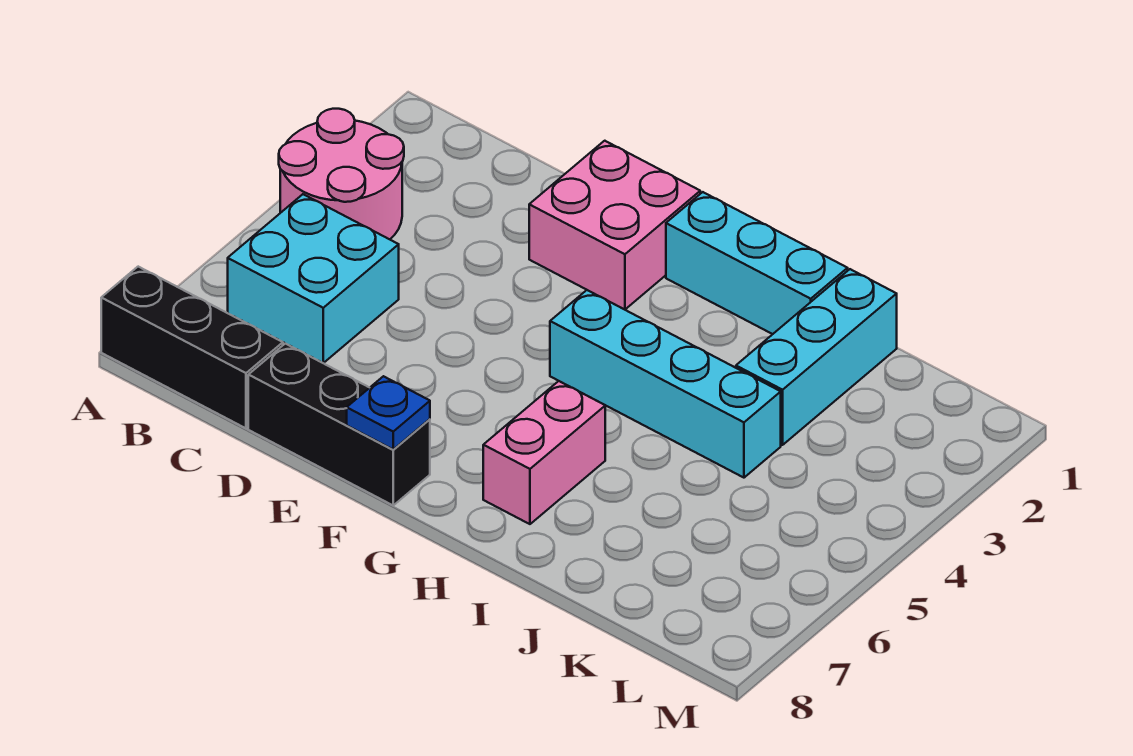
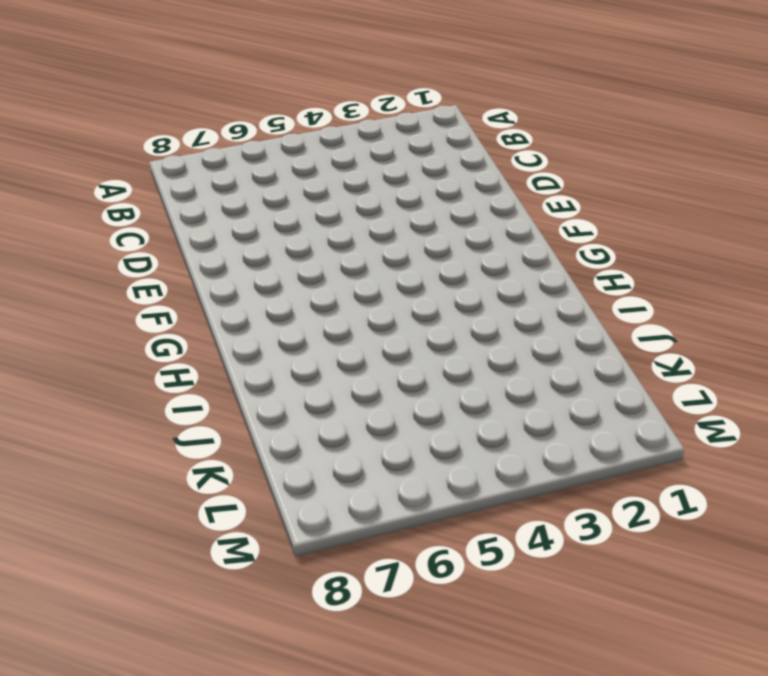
none -> pink 2x2 round brick [279,109,404,239]
none -> black 1x3 brick [101,267,283,428]

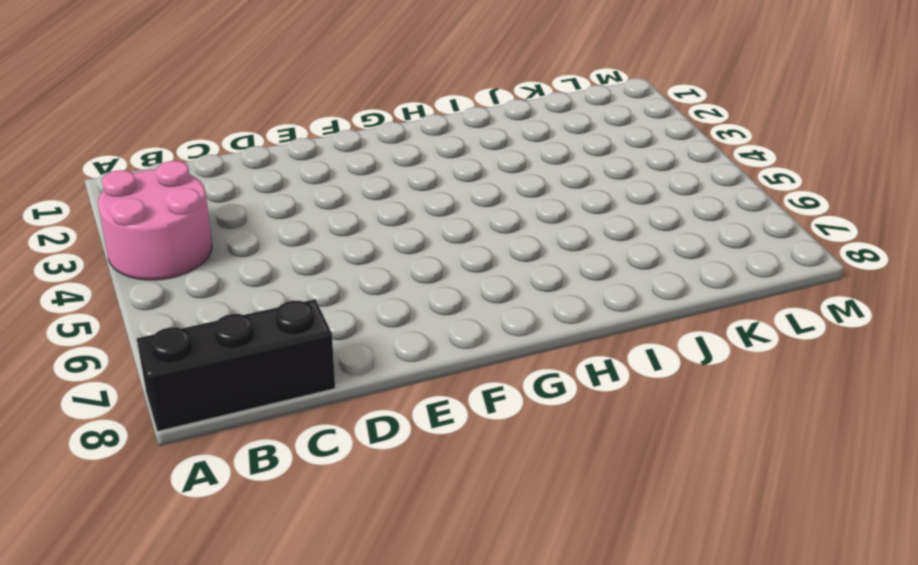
none -> cyan 2x2 brick [228,194,399,363]
none -> black 1x3 brick [248,344,430,505]

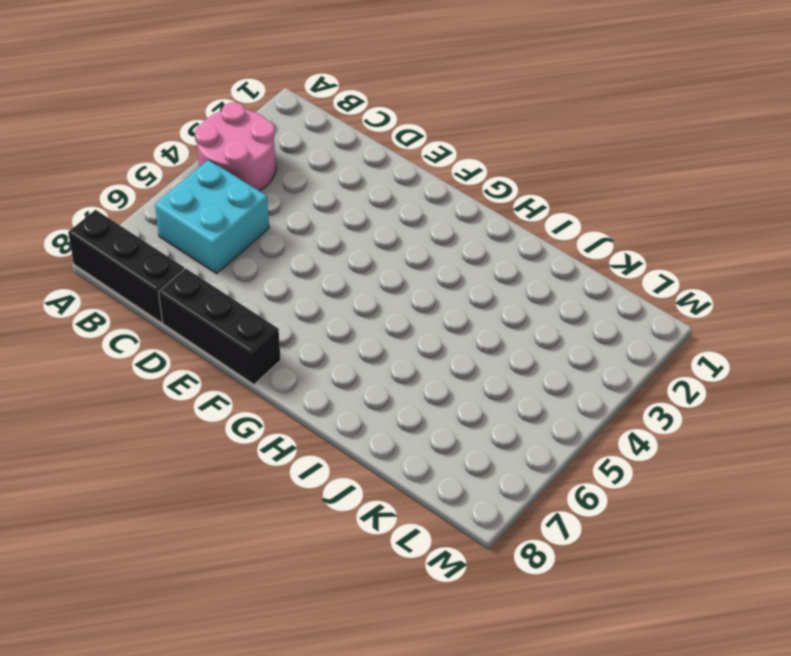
none -> pink 2x2 brick [529,141,700,310]
none -> cyan 1x3 brick [666,192,848,334]

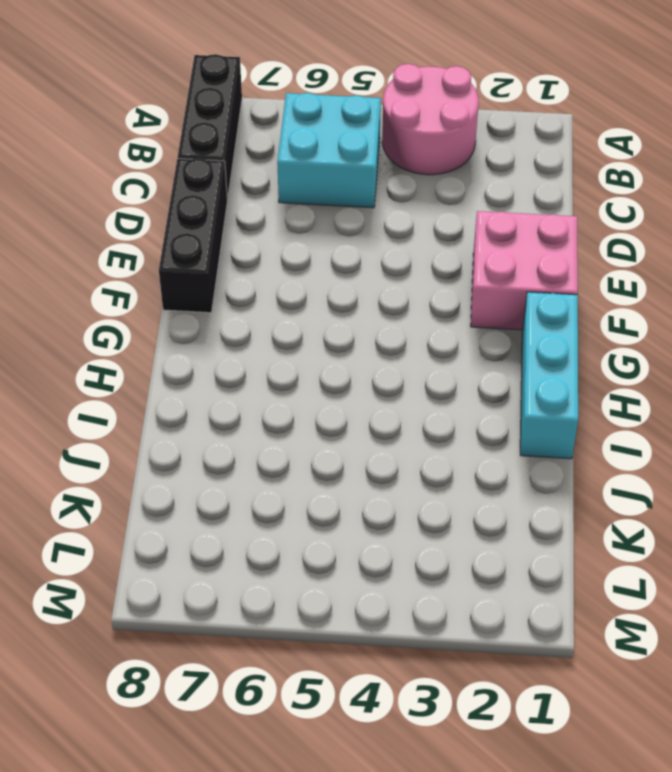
none -> cyan 1x4 brick [550,290,781,478]
none -> pink 1x2 brick [483,381,605,524]

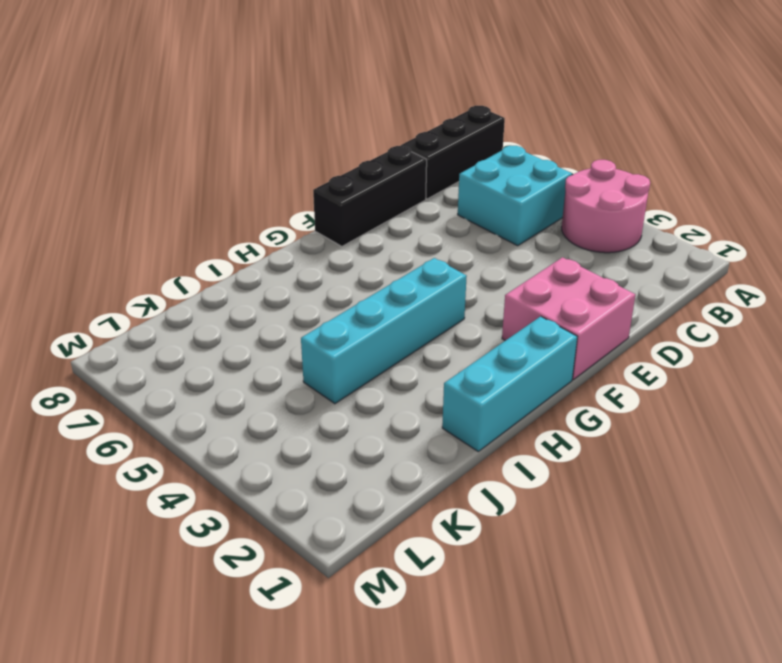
none -> pink 1x2 brick [483,381,605,524]
none -> cyan 1x3 brick [736,269,897,445]

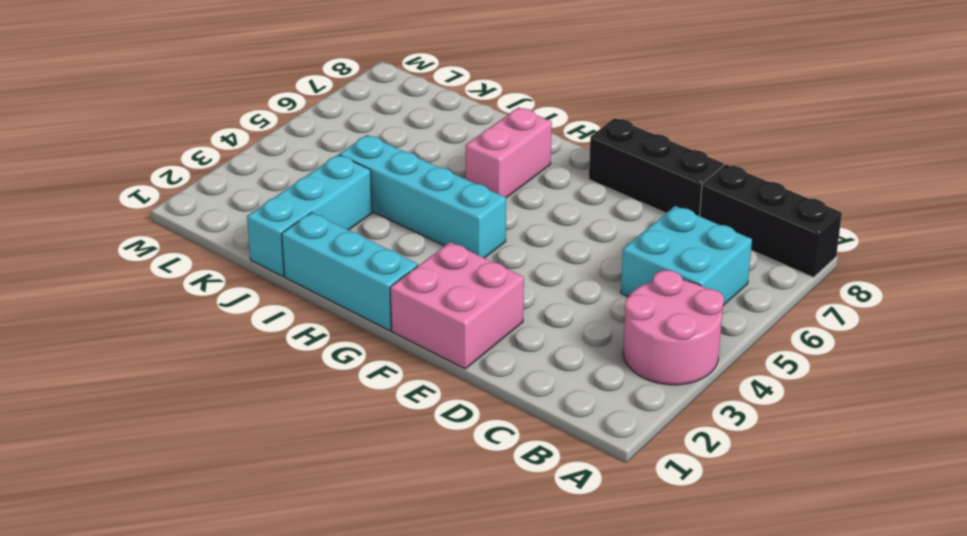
none -> blue 1x1 plate [347,376,430,449]

